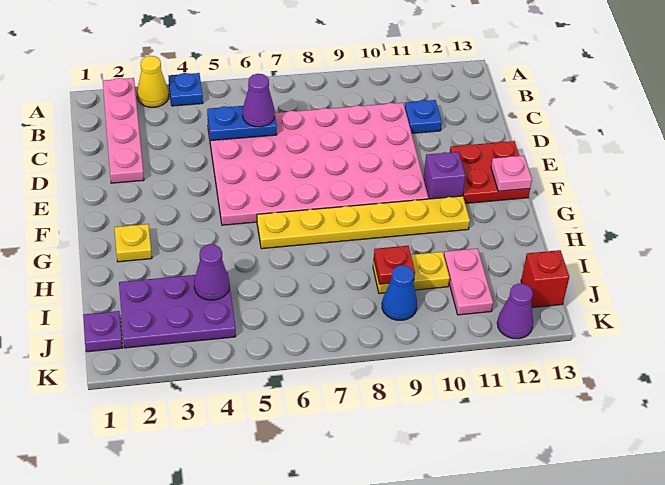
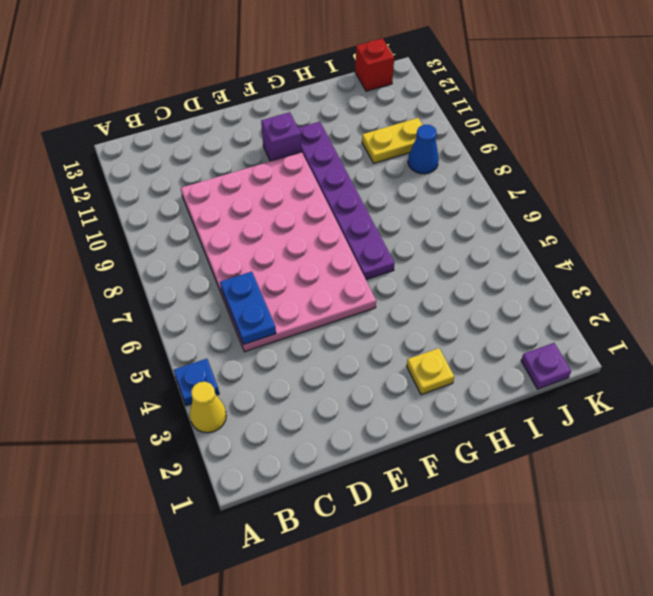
purple 1x6 plate [298,122,395,280] -> yellow 1x6 plate [257,196,470,249]
yellow 1x2 plate [362,118,423,163] -> yellow 1x2 plate turned to [373,252,450,294]
none -> pink 1x4 plate [103,78,144,183]
none -> blue 1x1 plate [405,100,442,133]
none -> red 2x2 plate [450,141,530,204]

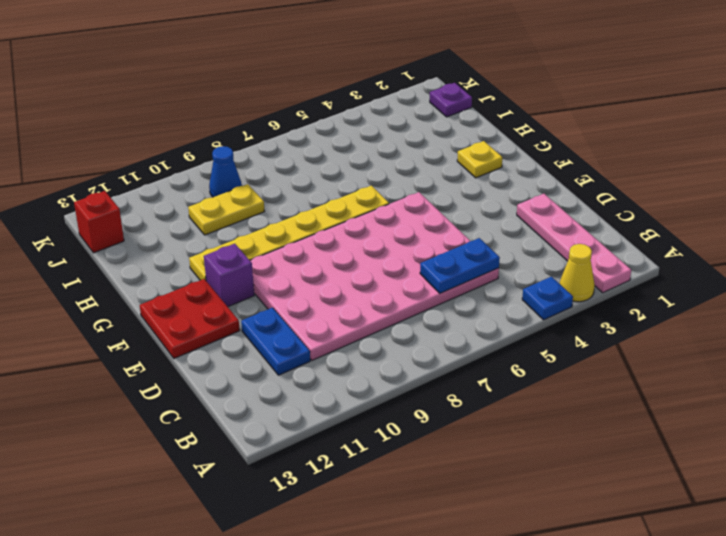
blue 1x2 plate [241,308,310,375] -> blue 1x1 plate [405,100,442,133]
none -> purple 2x3 plate [119,272,236,348]
none -> pink 1x2 plate [444,248,493,315]
none -> purple 1x1 cone [497,284,533,339]

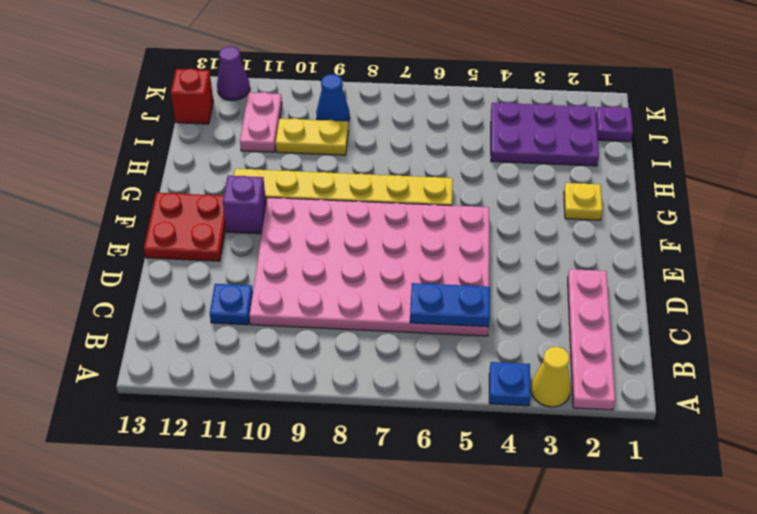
none -> pink 1x1 plate [491,156,532,191]
none -> purple 1x1 cone [194,244,230,300]
none -> red 1x1 plate [374,246,415,284]

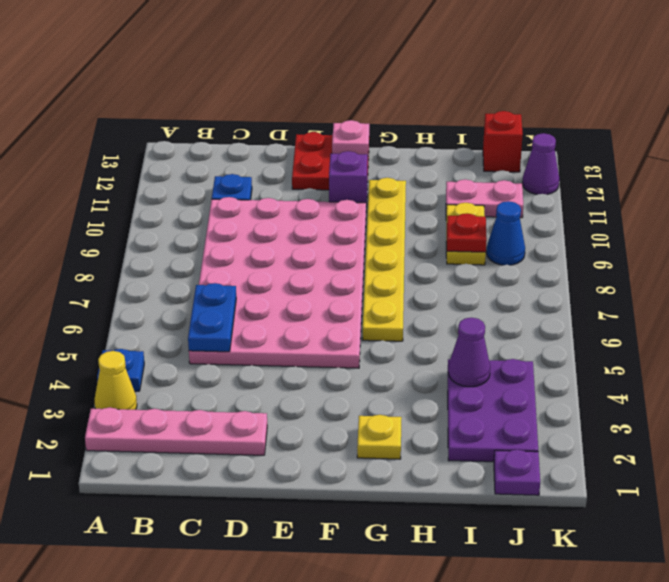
none -> purple 1x1 cone [243,74,275,127]

